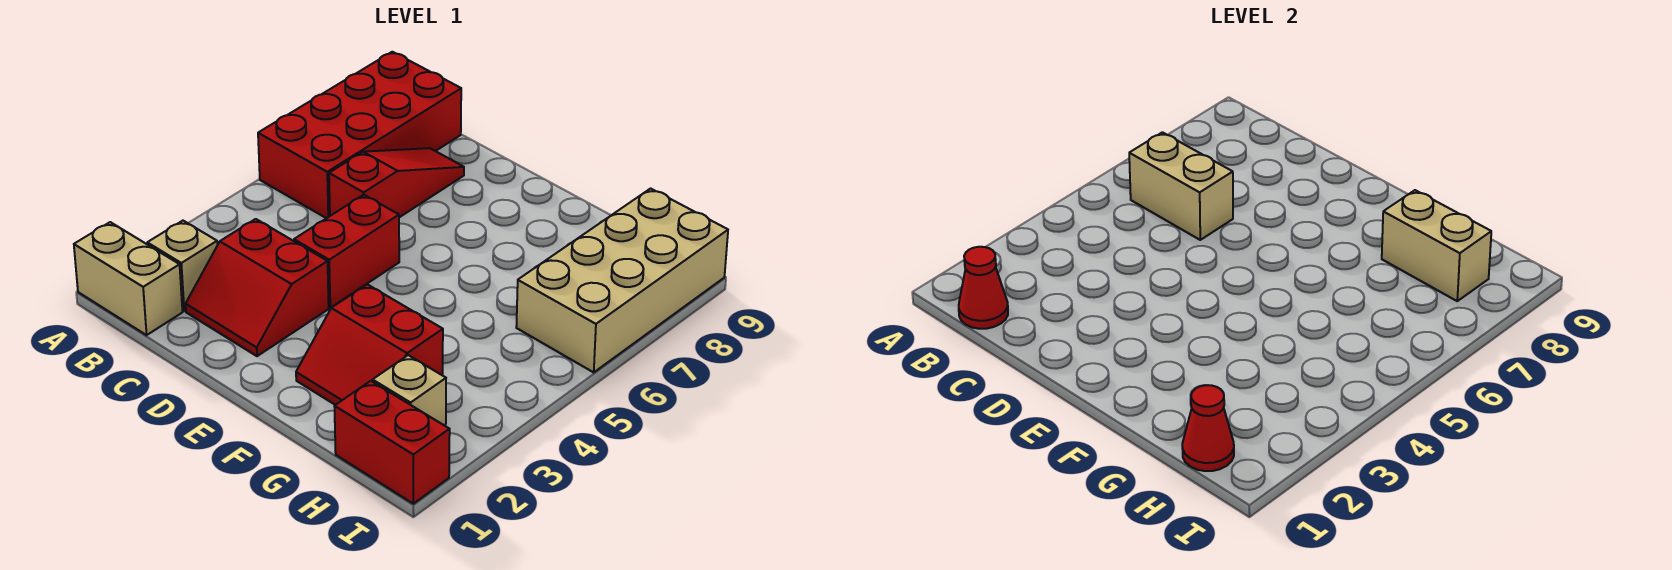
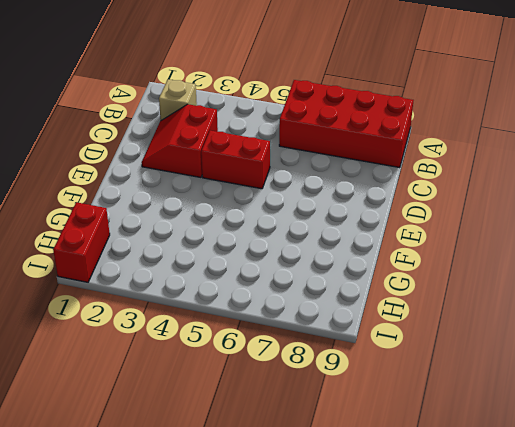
none -> tan 1x2 brick [74,222,182,335]
none -> red 1x3 slope [329,148,464,217]
none -> red 2x2 slope [296,284,443,405]

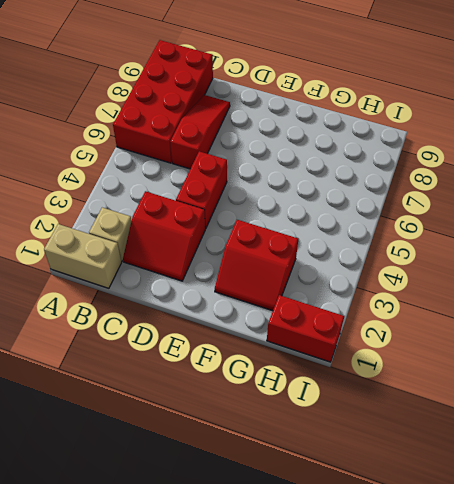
none -> tan 1x1 brick [373,355,446,426]
none -> tan 2x4 brick [516,189,728,372]
none -> red 1x1 cone [959,247,1008,329]

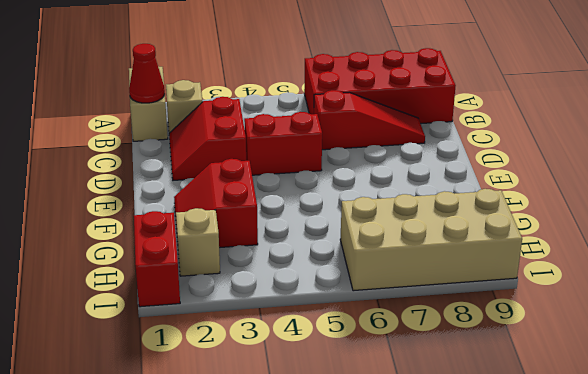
none -> tan 1x2 brick [1129,132,1233,240]
none -> tan 1x2 brick [1382,190,1491,301]
none -> red 1x1 cone [1182,385,1234,471]

